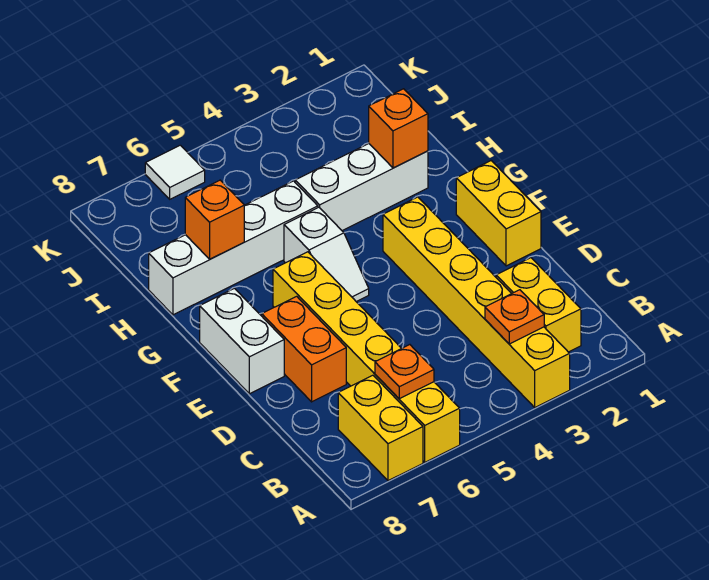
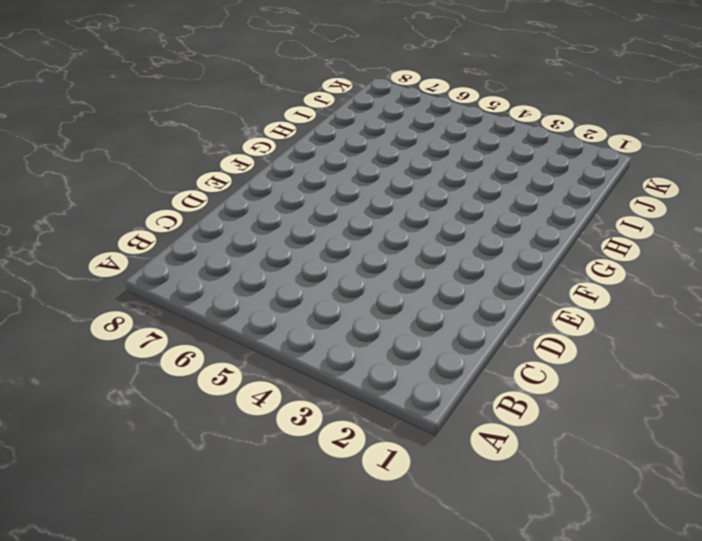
none -> yellow 1x6 brick [383,197,570,407]
none -> yellow 1x6 brick [273,252,460,462]
none -> yellow 1x2 brick [338,375,423,481]

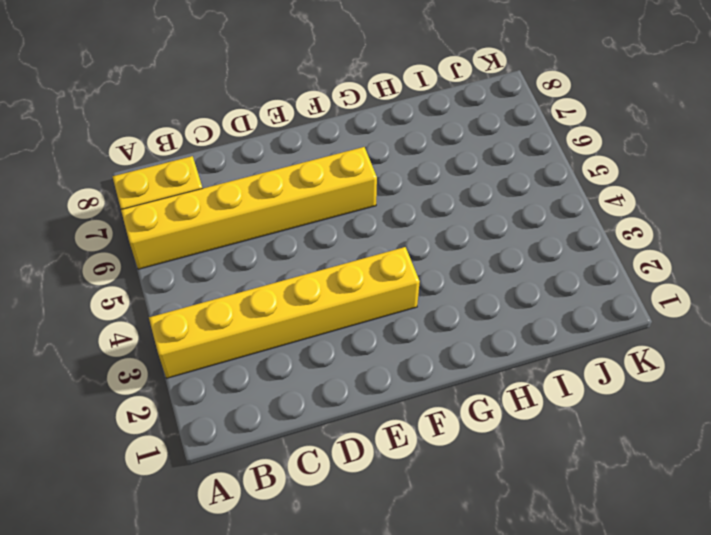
none -> yellow 1x2 brick [496,258,581,352]
none -> orange 1x2 brick [262,296,346,402]
none -> yellow 1x2 brick [456,161,541,266]

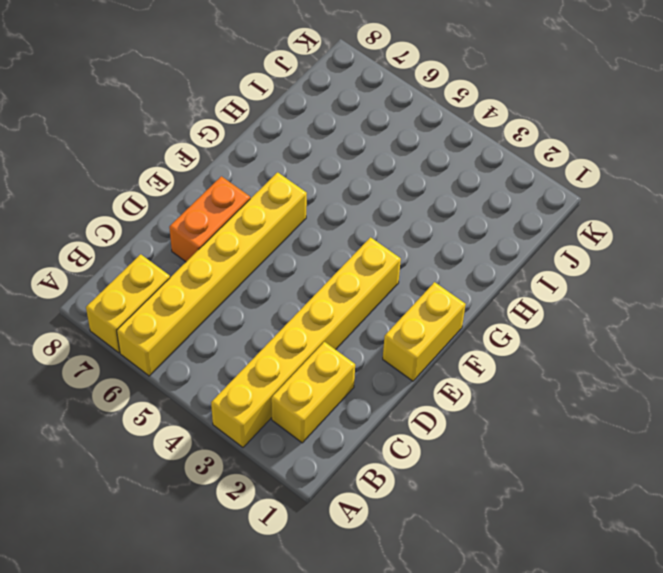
none -> white 1x2 brick [200,288,284,394]
none -> white 1x2 slope [284,207,369,302]
none -> white 1x3 brick [295,144,428,231]

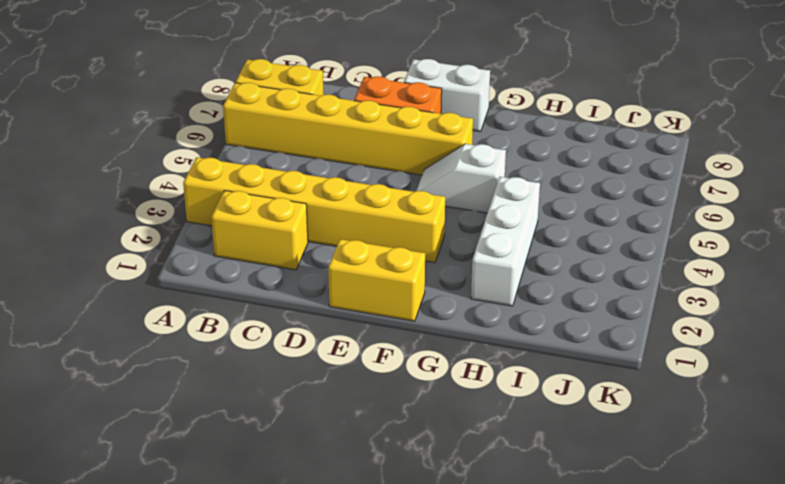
none -> white 1x4 brick [149,181,318,315]
none -> white 1x1 tile [145,145,205,199]
none -> orange 1x1 plate [485,290,544,344]

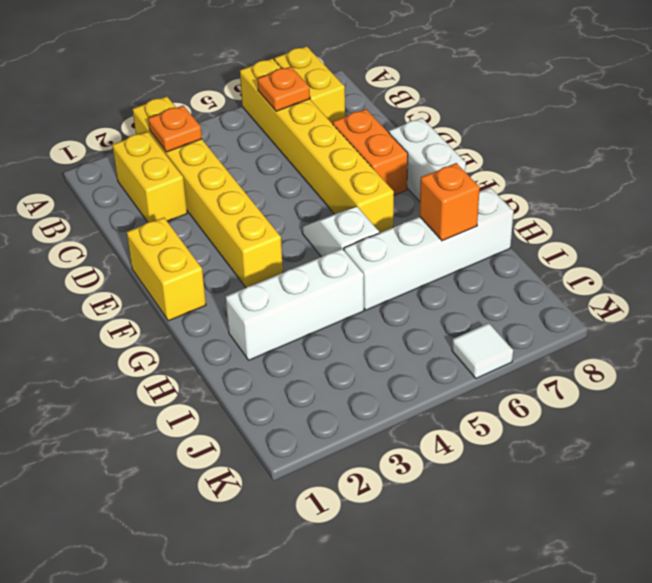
none -> orange 1x1 brick [369,89,428,168]

